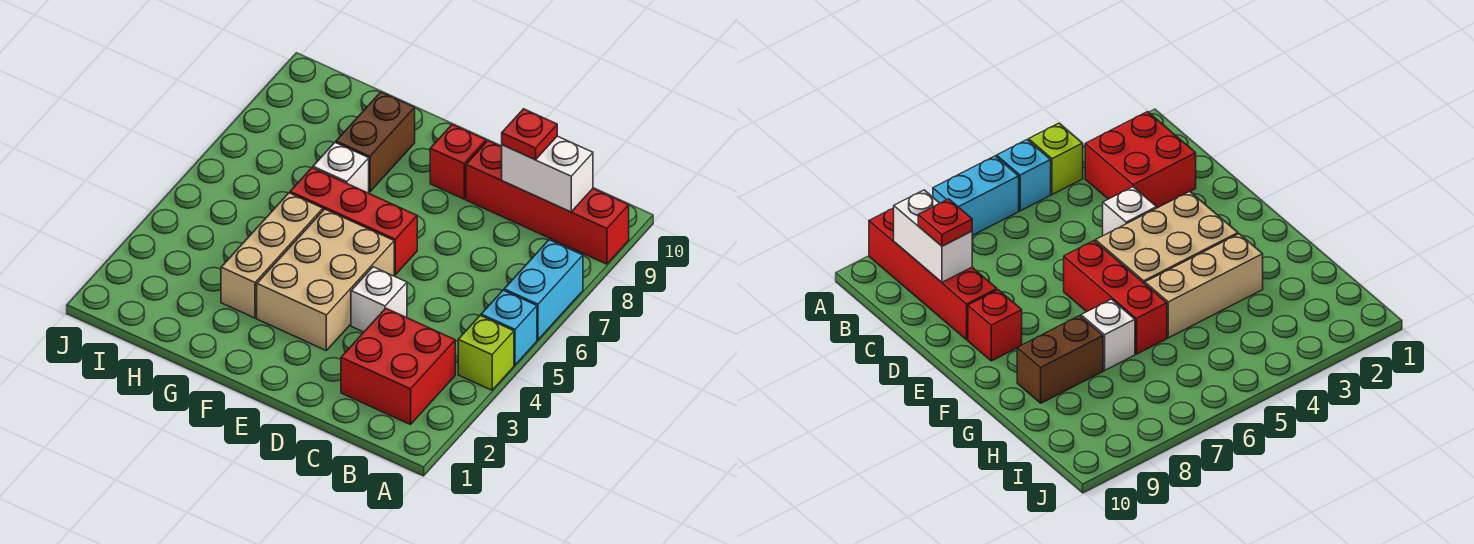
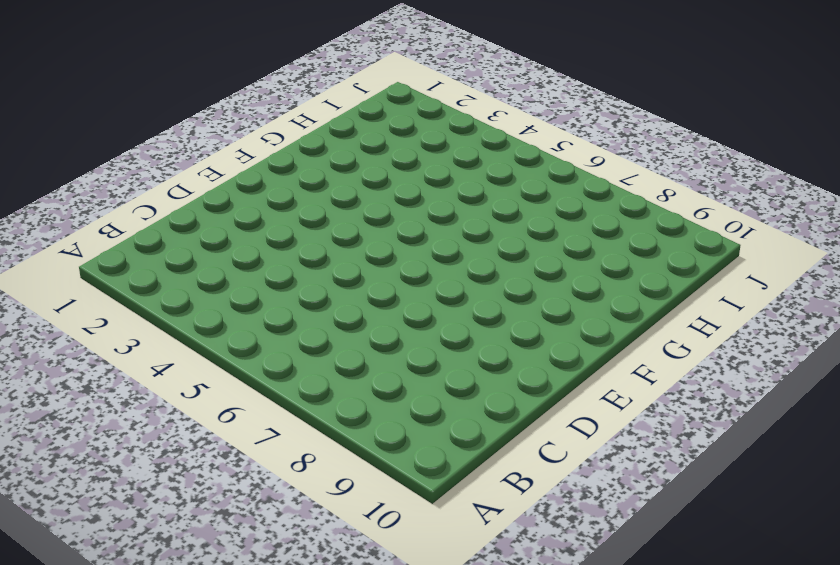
none -> lime 1x1 brick [458,316,514,390]
none -> cyan 1x1 brick [481,290,537,365]
none -> cyan 1x2 brick [504,240,583,340]

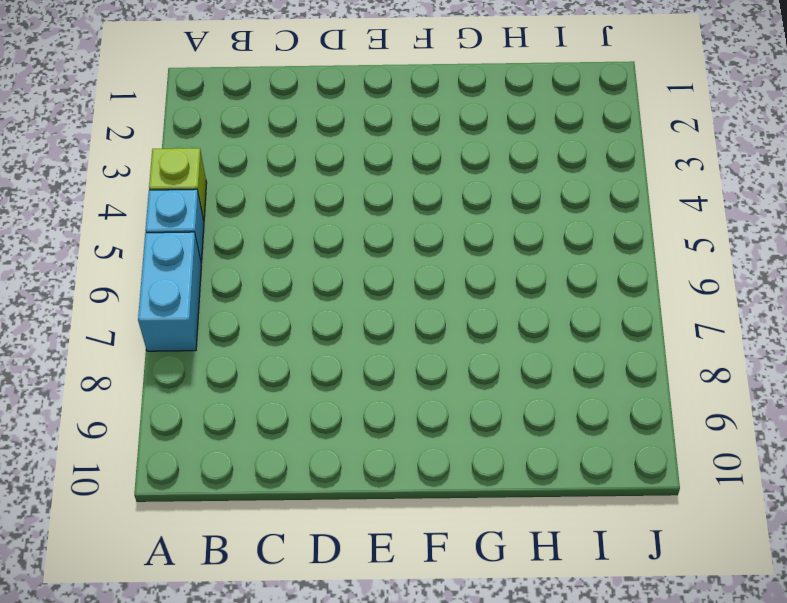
none -> red 1x4 brick [466,141,629,264]
none -> red 2x2 brick [341,308,455,425]
none -> white 1x1 brick [351,267,407,332]

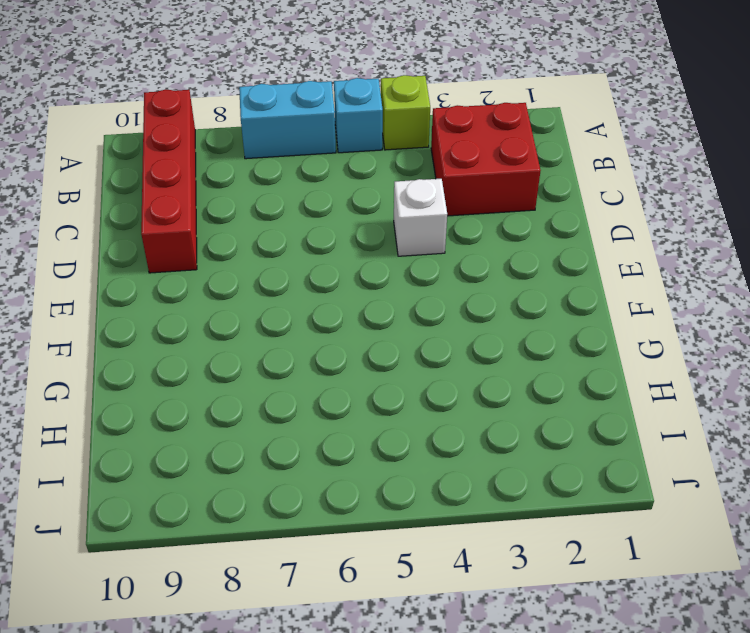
none -> tan 2x3 brick [257,209,394,350]
none -> red 1x3 brick [290,168,417,275]
none -> red 1x1 brick [430,124,486,199]

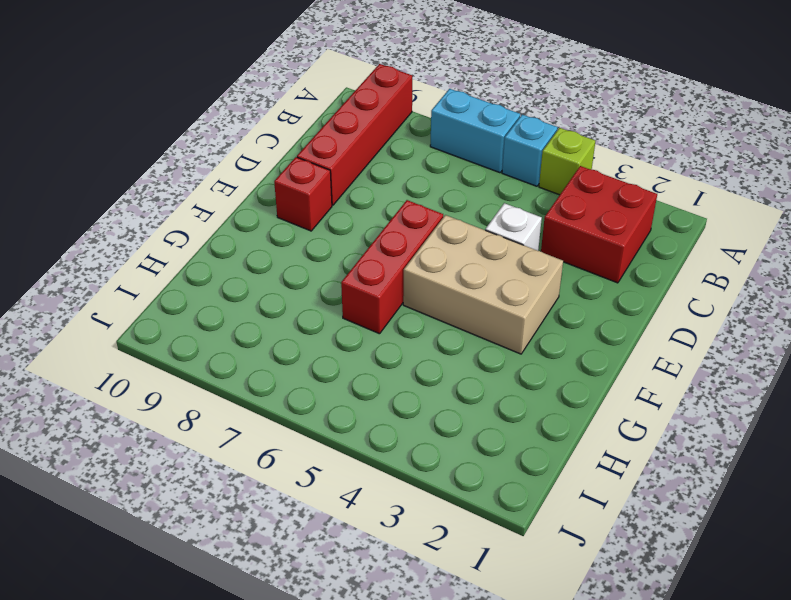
none -> tan 1x3 brick [221,193,323,318]
none -> white 1x1 brick [313,143,369,193]
none -> brown 1x2 brick [336,92,415,192]

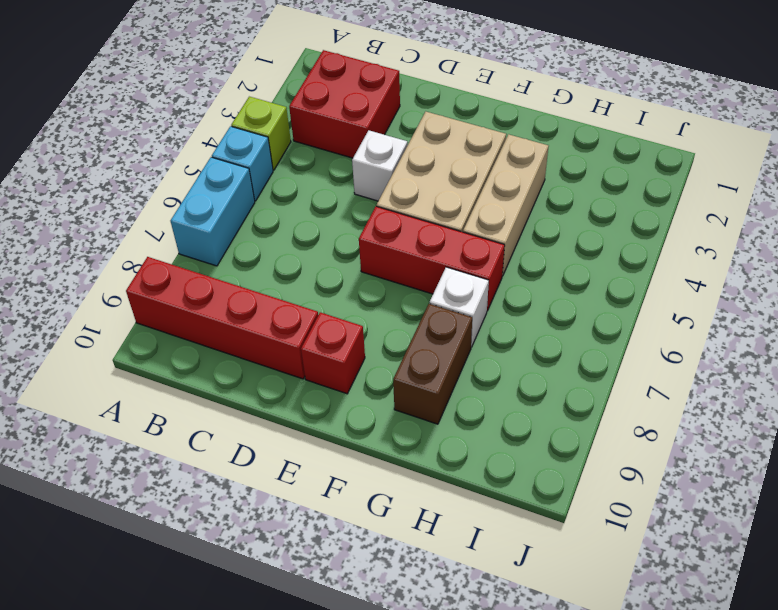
none -> white 1x2 brick [502,136,593,212]
none -> red 1x1 plate [502,109,557,160]

